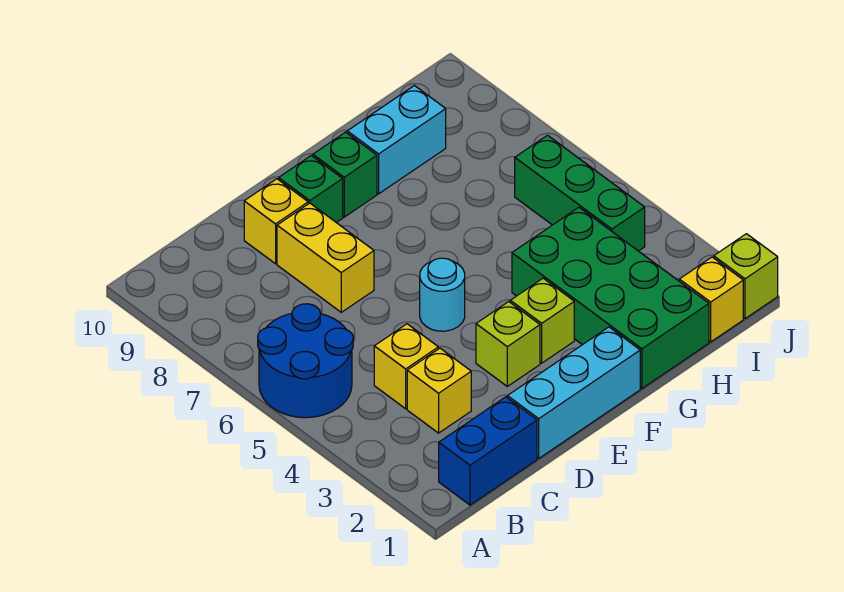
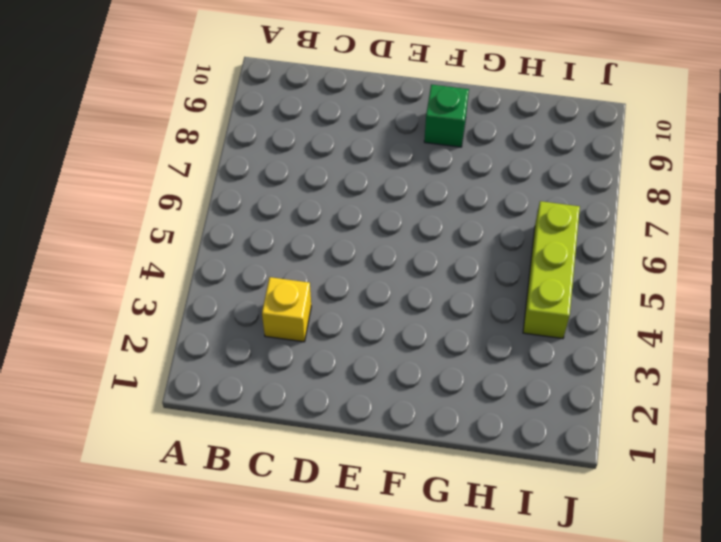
lime 1x3 brick [523,201,580,339] -> green 1x3 brick [515,135,645,251]
none -> blue 2x2 round brick [258,304,353,418]
none -> blue 1x2 brick [439,397,537,505]
none -> yellow 1x1 brick [374,324,438,409]

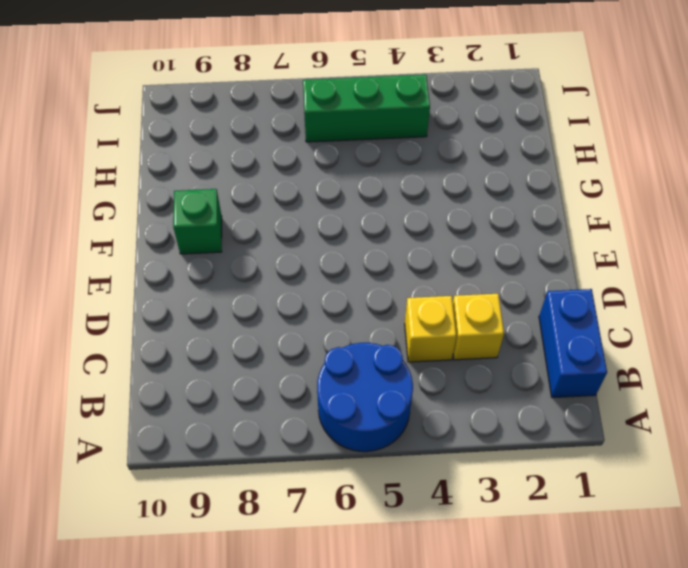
none -> cyan 1x3 brick [507,327,640,458]
none -> yellow 1x2 brick [277,203,374,312]
none -> yellow 1x1 brick [244,179,308,264]

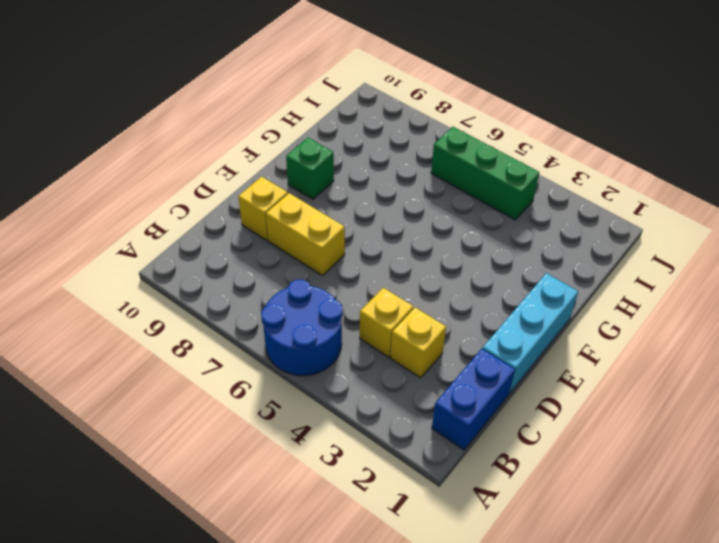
none -> lime 1x1 brick [476,302,540,386]
none -> cyan 1x1 round brick [420,258,465,331]
none -> green 1x1 brick [279,155,343,223]

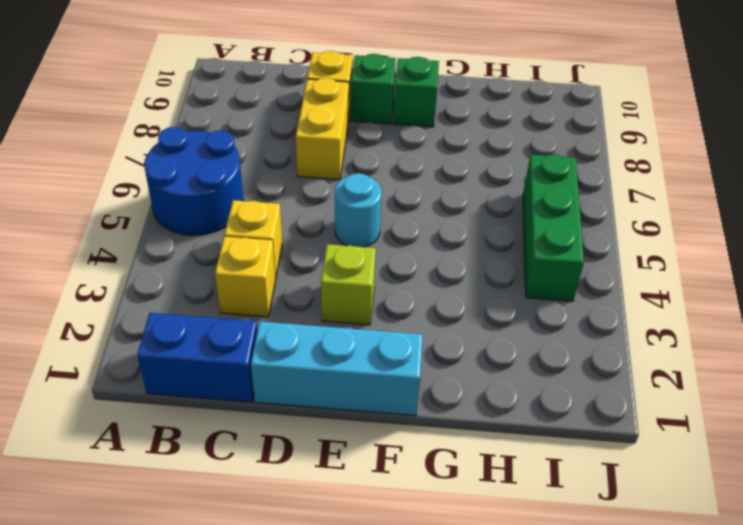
none -> lime 1x1 brick [510,278,574,363]
none -> green 2x4 brick [512,207,709,388]
none -> cyan 1x2 brick [347,86,446,194]

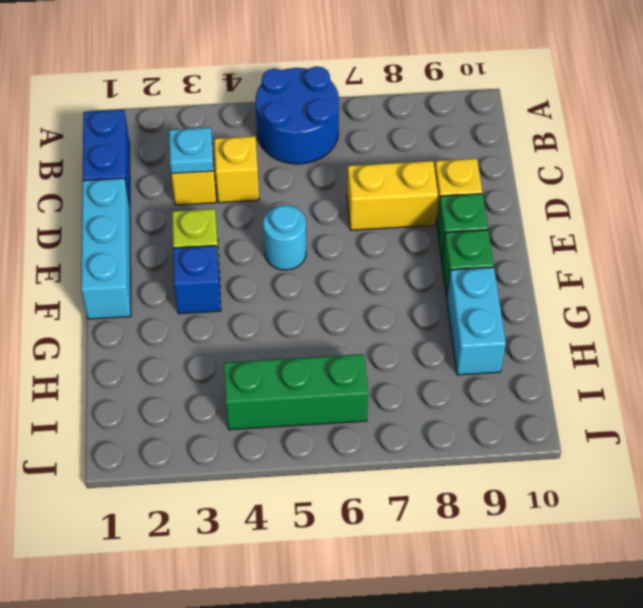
cyan 1x1 plate [169,128,213,174] -> none
blue 1x1 brick [173,246,221,314] -> lime 1x1 brick [510,278,574,363]
none -> green 2x4 brick [512,207,709,388]
none -> yellow 1x1 brick [679,257,743,342]
none -> lime 1x1 brick [714,234,778,319]

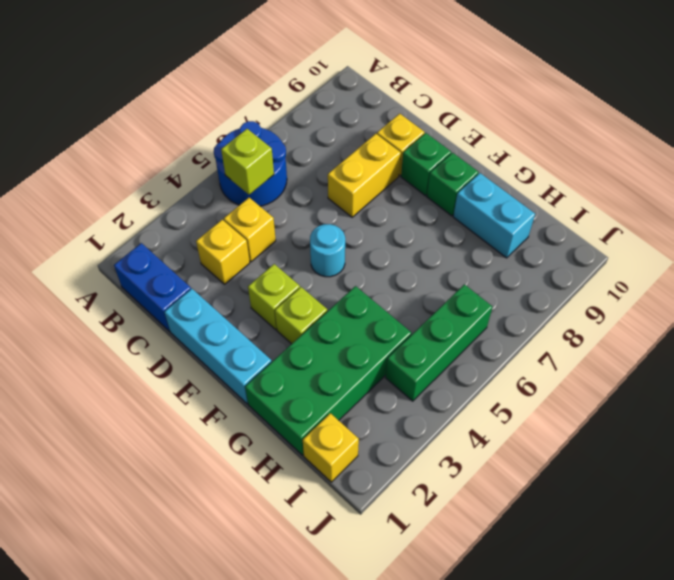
lime 1x1 brick [221,129,274,195] -> lime 1x1 brick moved to [714,234,778,319]

